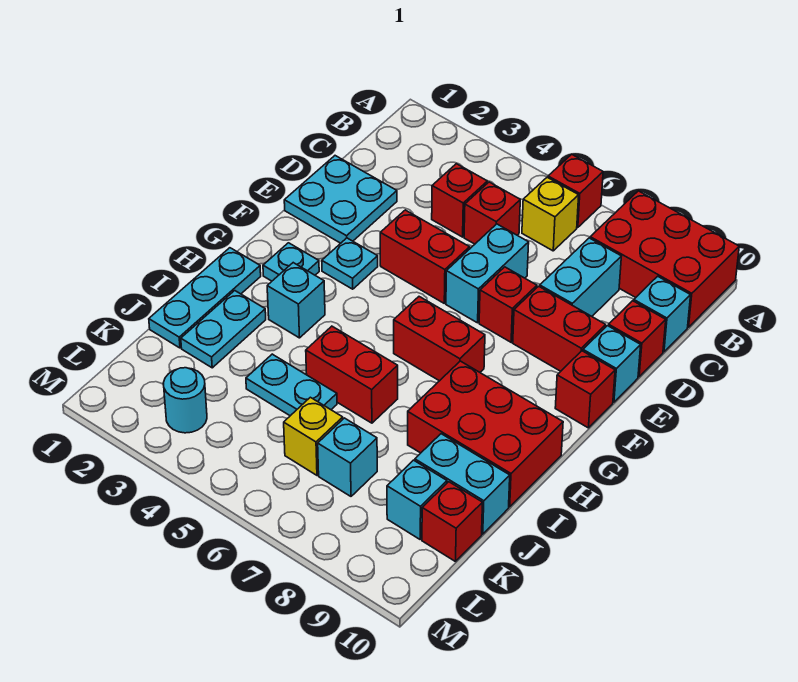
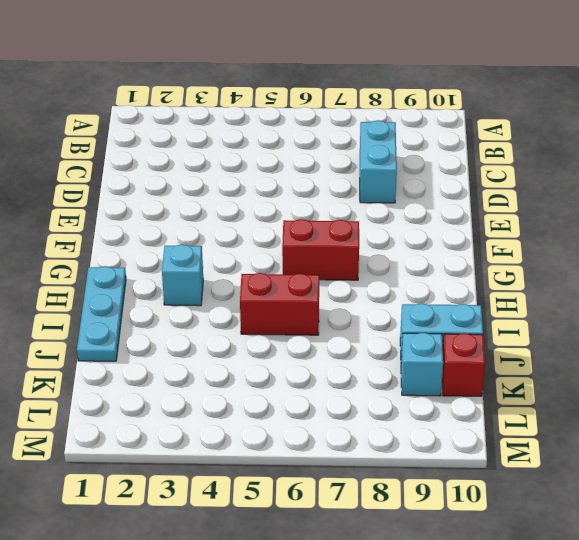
none -> red 1x1 brick [548,154,603,228]
none -> red 2x3 brick [590,191,739,327]
none -> yellow 1x1 brick [522,177,579,251]
none -> red 1x1 brick [432,164,487,237]

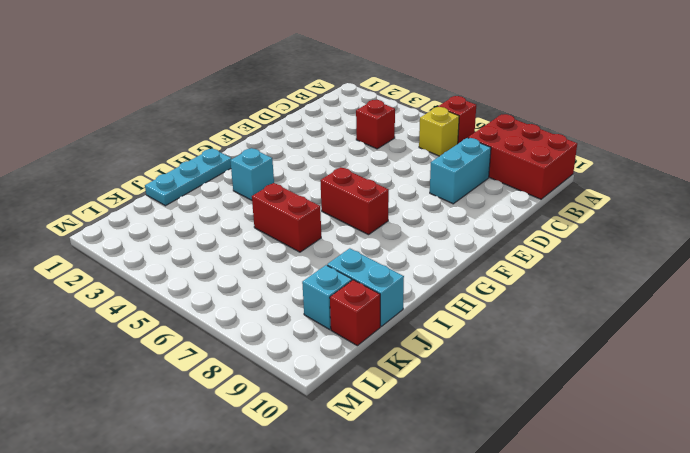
none -> red 1x1 brick [464,182,520,244]
none -> cyan 1x1 brick [634,276,691,352]
none -> cyan 2x2 plate [284,156,397,243]
none -> cyan 1x2 brick [446,224,529,323]

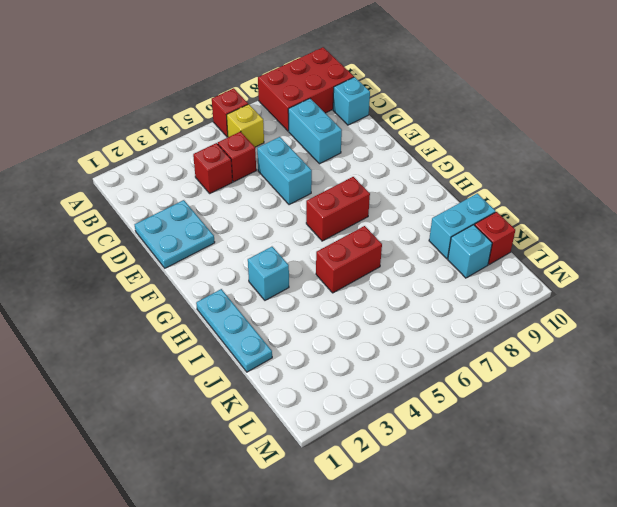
none -> red 1x1 brick [609,301,666,377]
none -> red 1x2 brick [380,210,470,303]
none -> red 1x1 brick [479,267,537,342]
none -> red 1x2 brick [513,286,606,371]

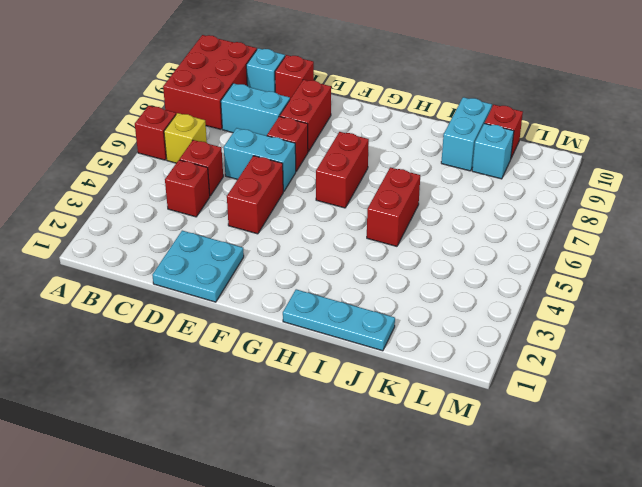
none -> cyan 1x1 brick [583,326,641,402]
none -> cyan 1x1 plate [322,238,378,289]
none -> red 1x1 brick [555,351,615,428]
none -> cyan 1x1 plate [263,243,319,281]

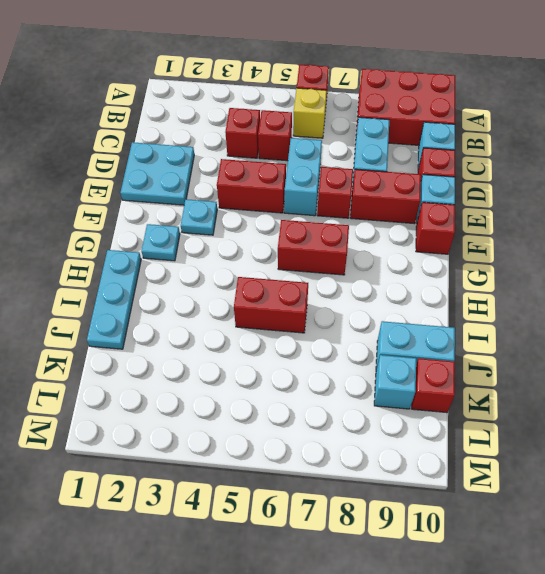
none -> cyan 1x1 brick [267,263,325,338]
none -> red 2x3 brick [408,361,563,507]
none -> cyan 1x2 plate [181,291,266,368]
none -> cyan 1x2 plate [246,354,337,416]

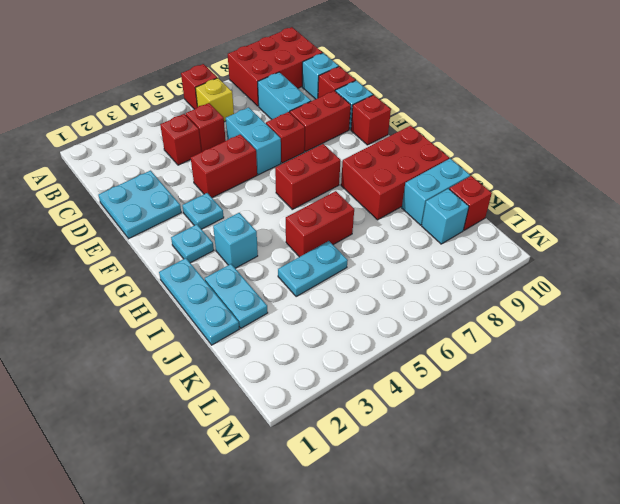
none -> yellow 1x1 brick [284,397,343,475]
none -> cyan 1x1 brick [318,418,377,496]
none -> cyan 1x1 round brick [163,368,207,433]

